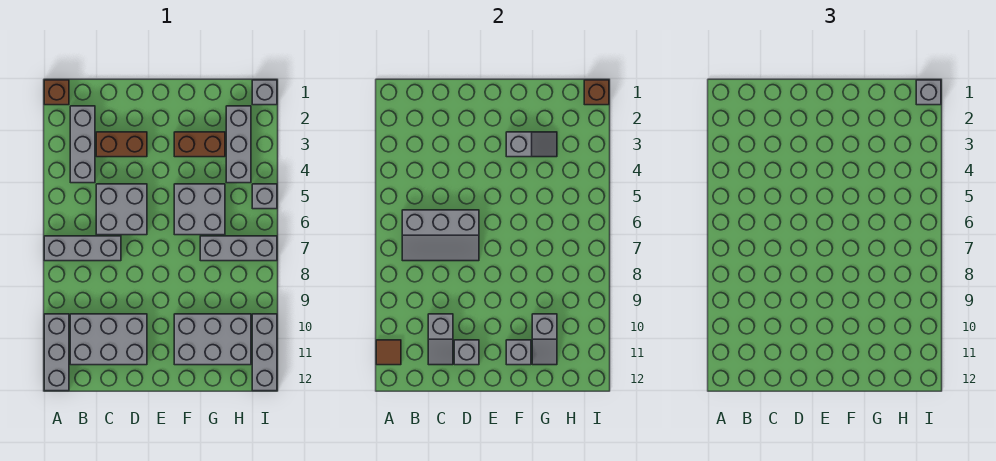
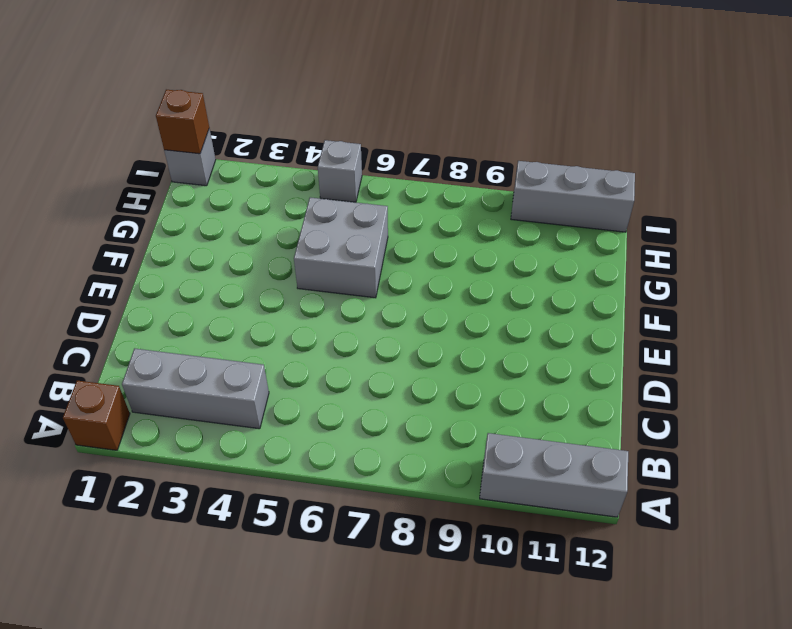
none -> grey 1x3 brick [44,236,121,261]
none -> grey 2x3 brick [70,314,147,365]
none -> brown 1x2 brick [96,132,147,157]

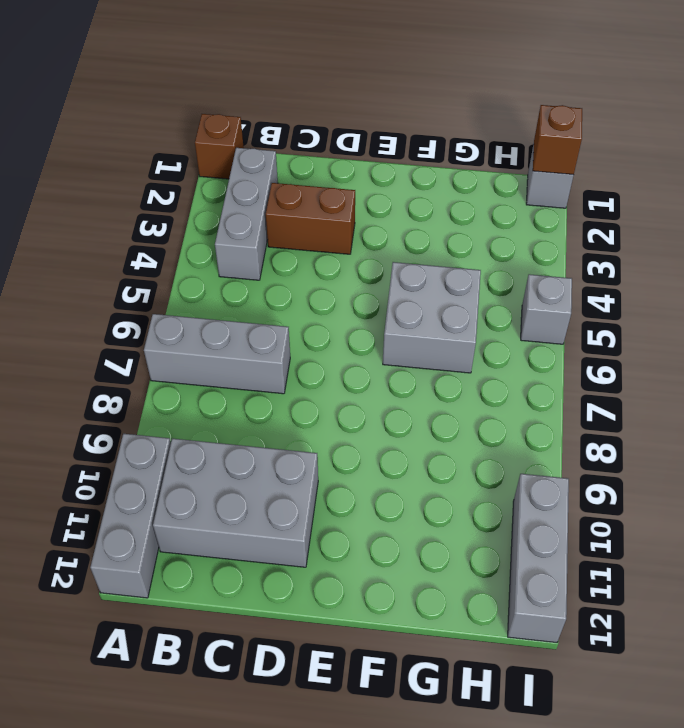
none -> grey 2x2 brick [96,184,147,235]
none -> brown 1x2 brick [174,132,225,157]
none -> grey 2x3 brick [174,314,251,365]

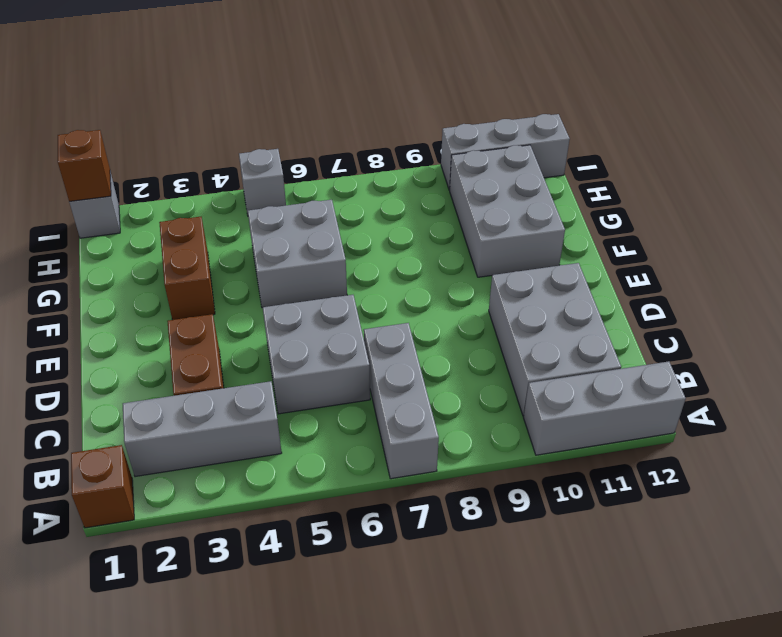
none -> grey 1x3 brick [200,236,277,261]
none -> grey 1x3 brick [226,106,251,183]
none -> brown 1x1 tile [376,340,401,365]

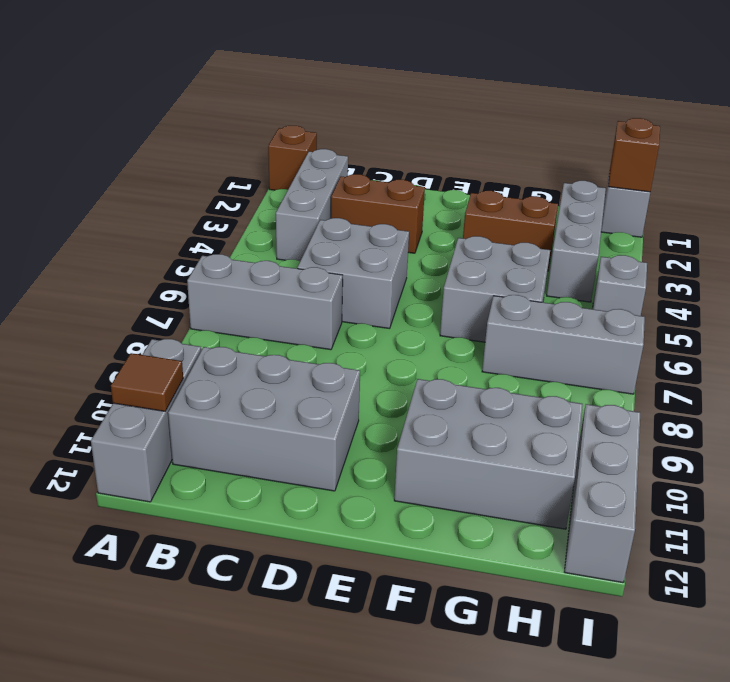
none -> grey 2x3 slope [402,210,479,261]
none -> grey 1x2 slope [428,314,453,365]
none -> grey 1x1 brick [454,340,479,365]

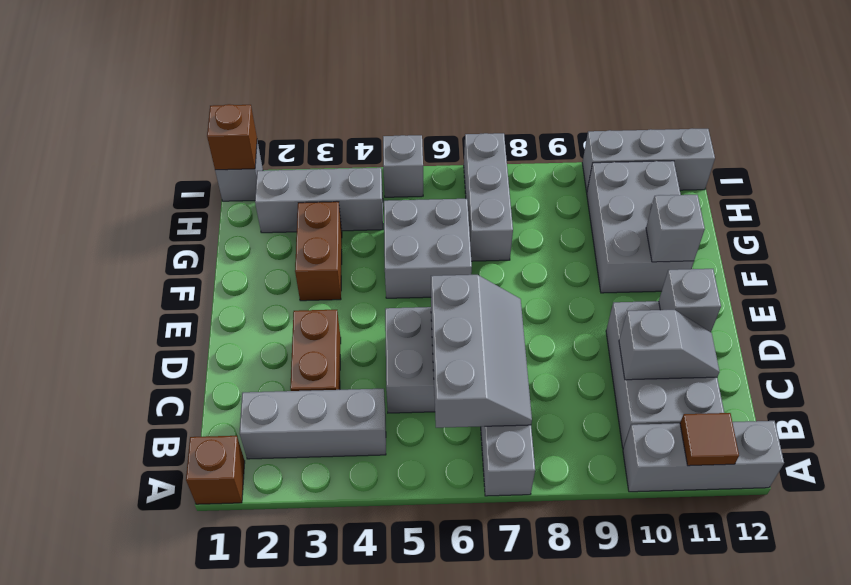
none -> grey 1x2 slope [506,132,557,157]
none -> grey 1x2 slope [532,314,557,365]
none -> grey 1x1 brick [916,80,941,105]

